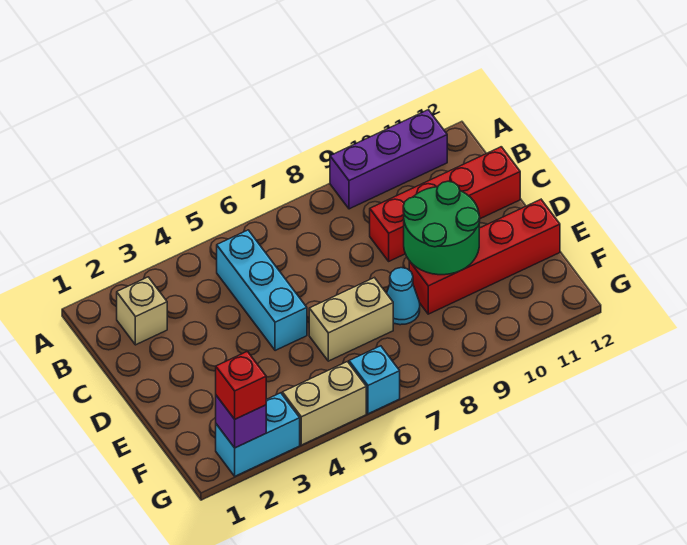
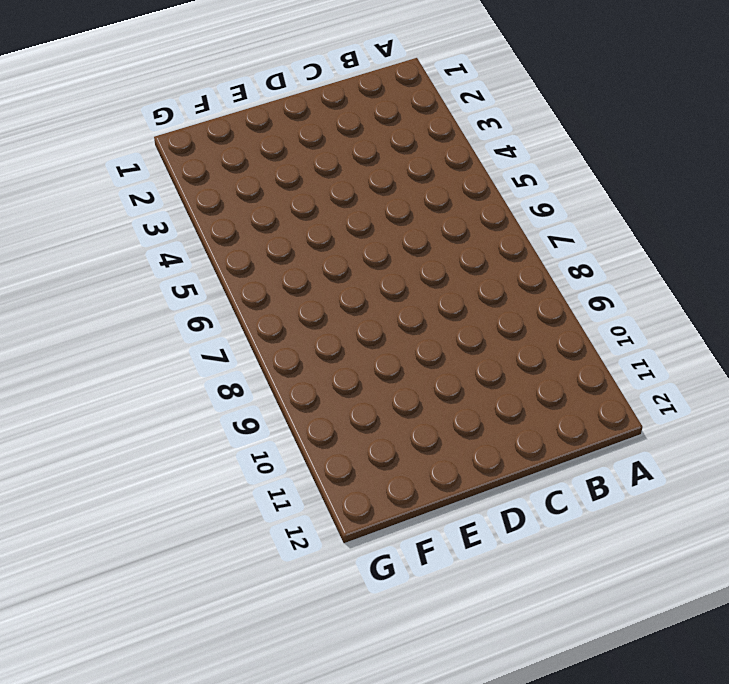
none -> purple 1x3 brick [330,110,447,209]
none -> tan 1x1 brick [117,277,167,345]
none -> cyan 1x3 brick [217,230,307,351]

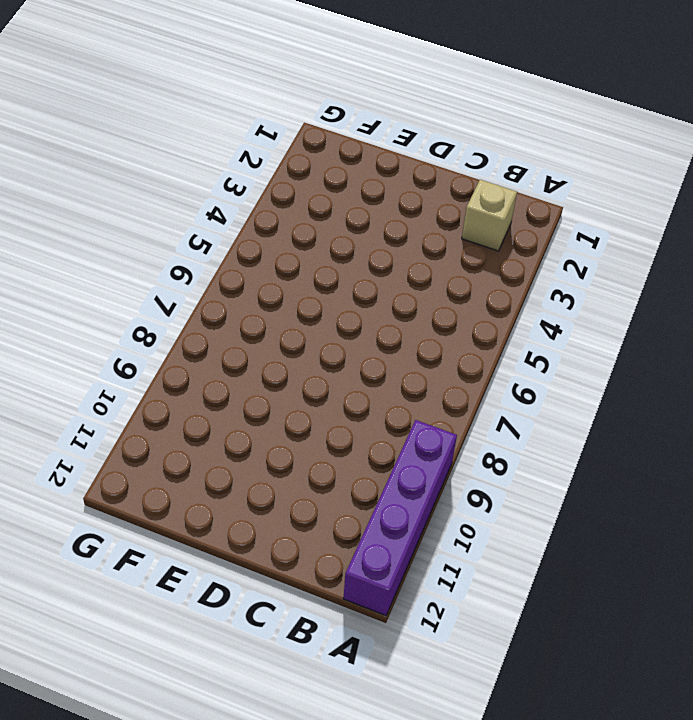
purple 1x4 brick [343,420,457,616] -> purple 1x3 brick [330,110,447,209]
none -> cyan 1x3 brick [217,230,307,351]
none -> red 1x4 brick [370,147,520,261]
none -> tan 1x2 brick [309,278,393,361]

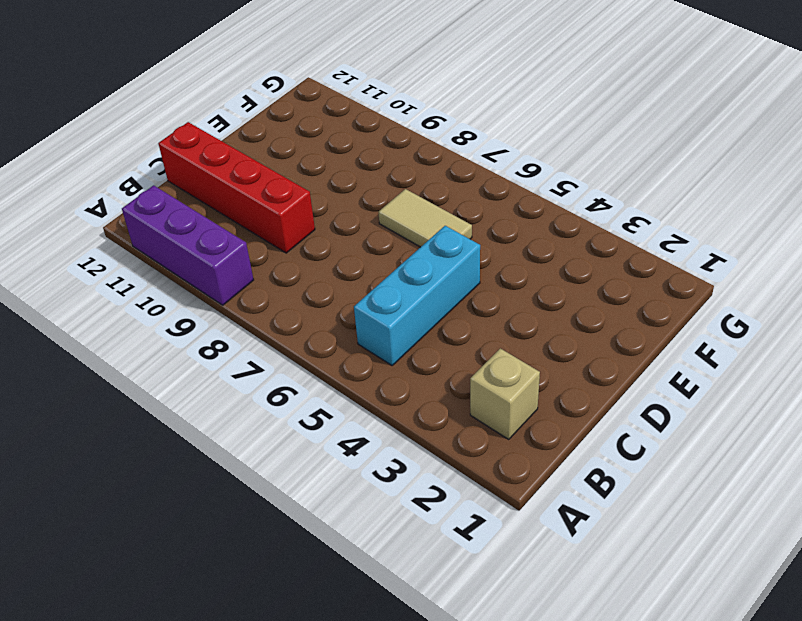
tan 1x2 tile [379,189,472,247] -> tan 1x2 brick [309,278,393,361]
none -> cyan 1x1 cone [387,268,420,325]
none -> red 1x4 brick [409,199,560,314]
none -> cyan 1x2 brick [216,393,300,476]

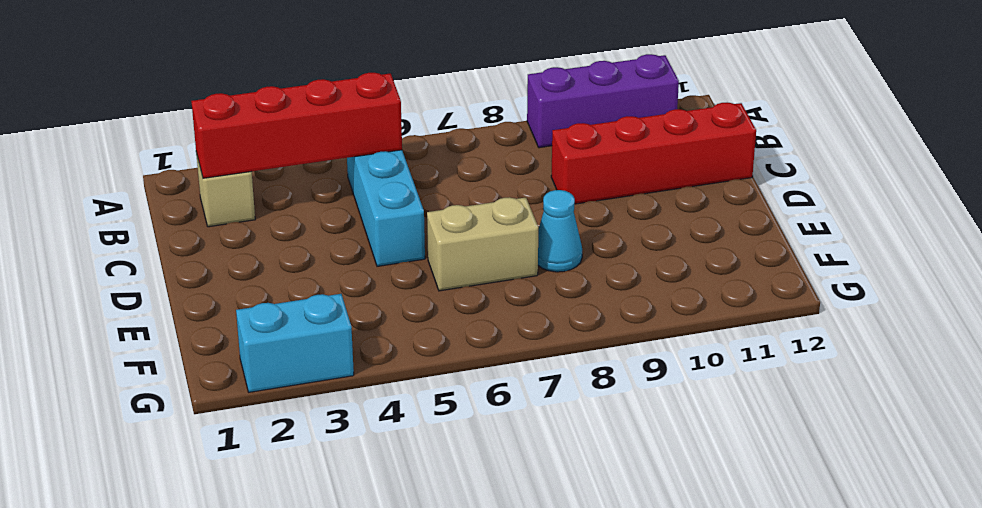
red 1x4 brick [191,73,402,178] -> red 1x4 brick moved to [409,199,560,314]
none -> tan 1x2 brick [282,362,366,445]
none -> cyan 1x1 brick [349,346,400,414]
none -> green 2x2 round brick [403,181,480,275]

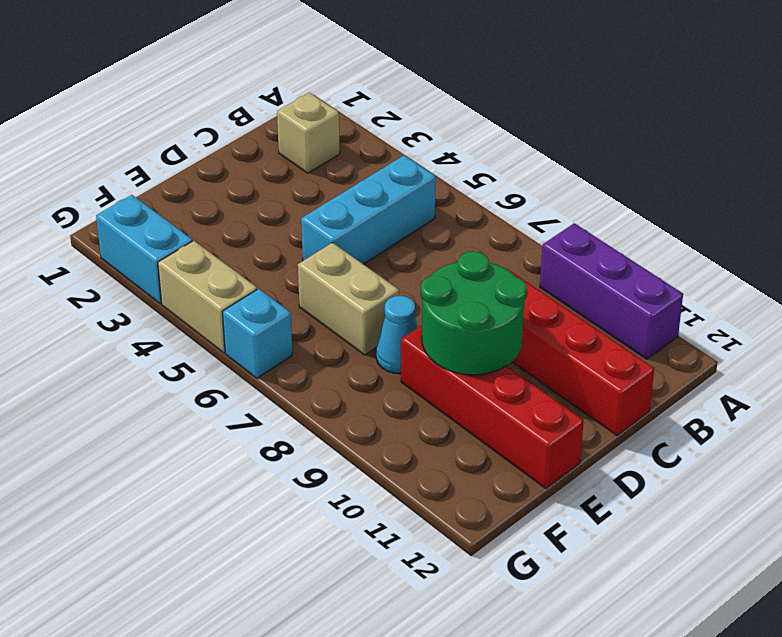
none -> purple 1x1 brick [216,395,266,448]
none -> red 1x1 brick [216,351,266,419]

